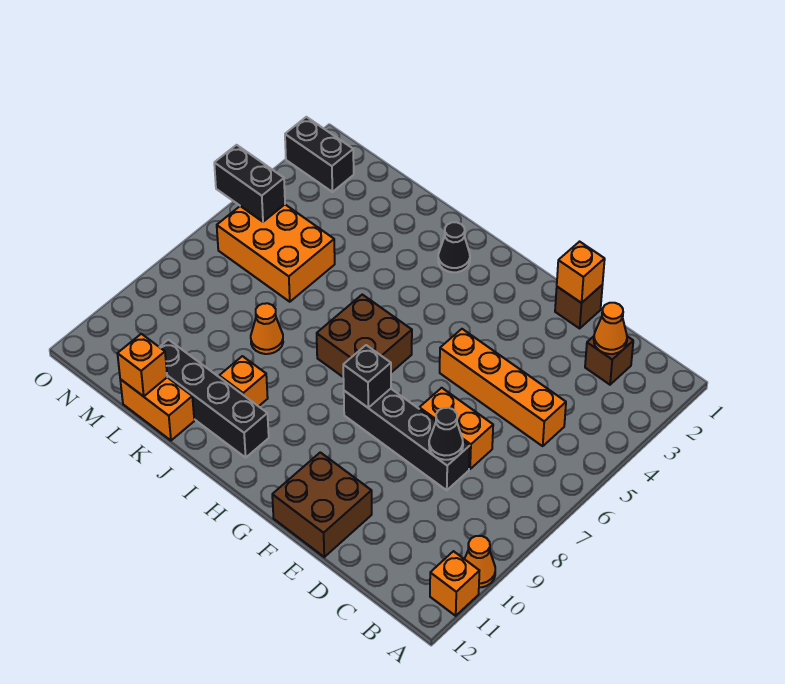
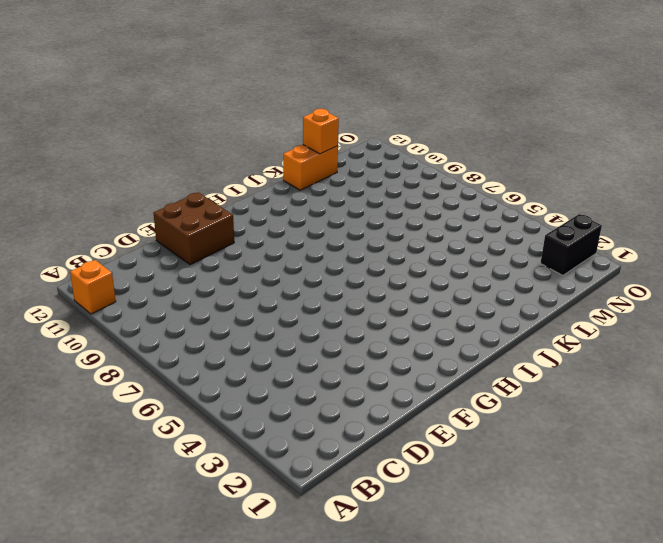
none -> orange 1x1 cone [465,536,495,588]
none -> brown 1x1 brick [585,336,633,385]
none -> orange 1x4 brick [440,329,566,446]

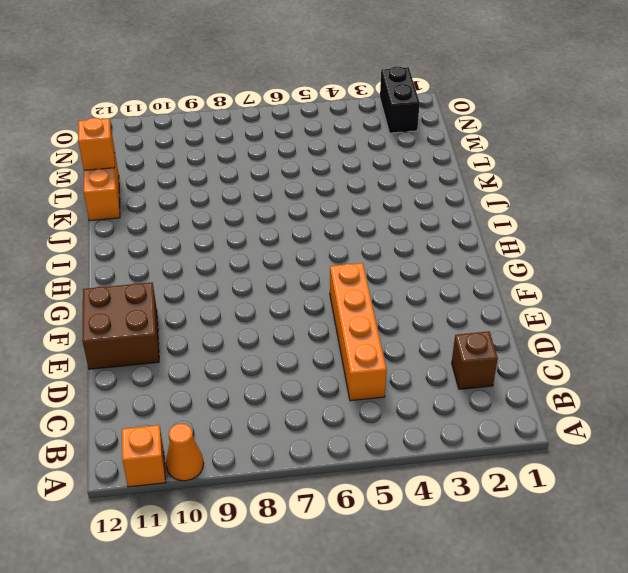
none -> orange 1x2 brick [419,388,493,469]
none -> black 1x4 brick [344,389,470,490]
none -> brown 1x1 brick [555,285,602,328]

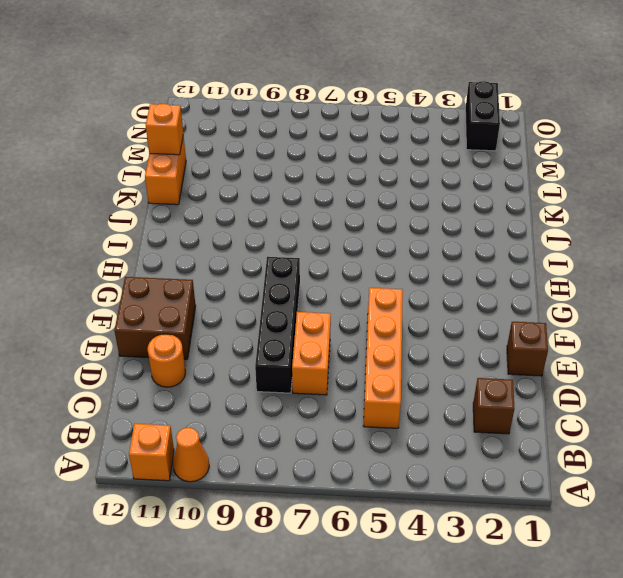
orange 1x1 round brick [148,334,185,387] -> none
none -> brown 2x2 brick [317,295,412,377]
none -> black 1x1 cone [438,222,470,272]
none -> black 1x4 brick [160,340,269,457]

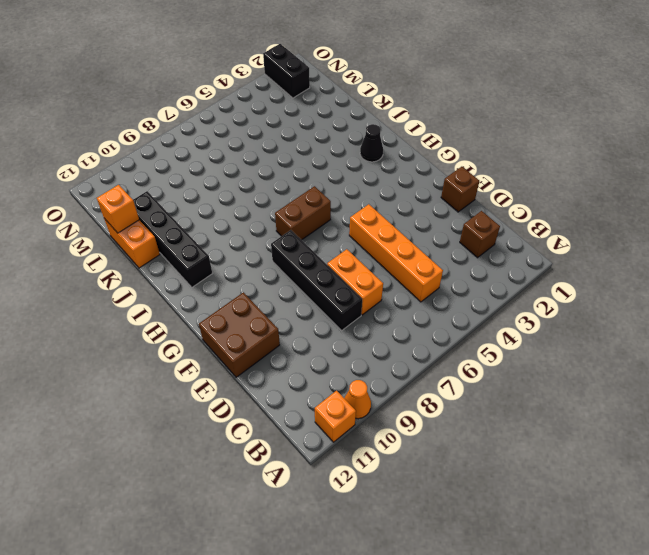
brown 1x2 brick [275,186,331,240] -> brown 2x2 brick [317,295,412,377]
none -> orange 1x1 brick [219,356,268,406]
none -> orange 1x1 cone [251,303,283,354]
none -> orange 2x3 brick [217,205,335,302]

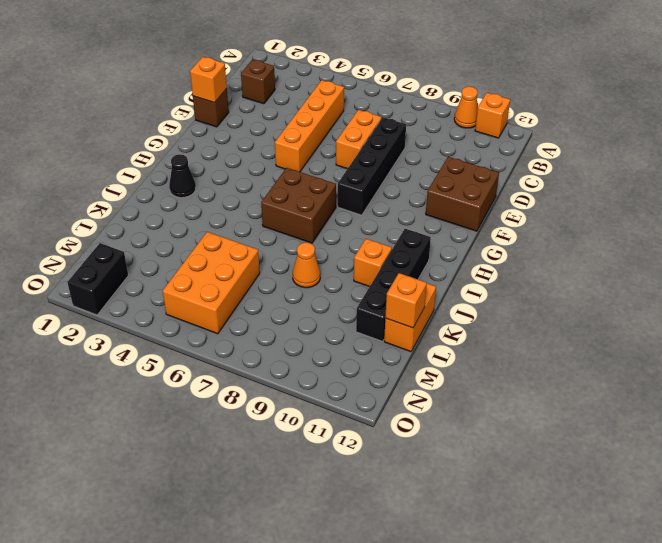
none -> orange 1x1 cone [594,303,627,354]
none -> black 1x1 cone [429,408,463,460]
none -> black 1x1 brick [343,345,391,408]

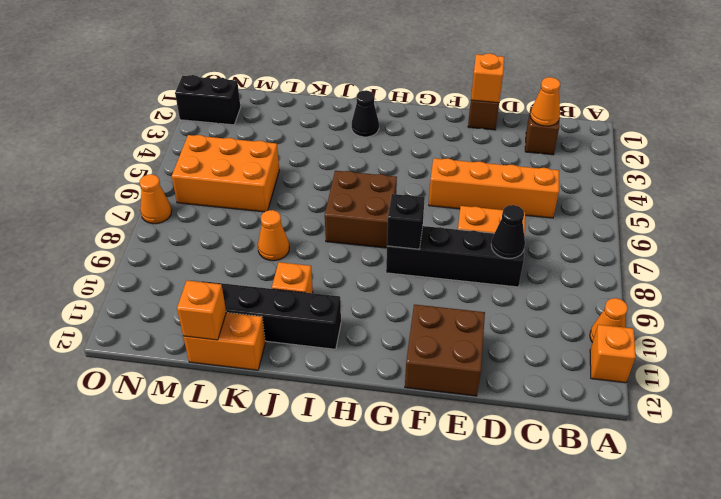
orange 1x1 cone [140,174,172,224] -> none
none -> black 1x2 brick [214,145,285,222]

